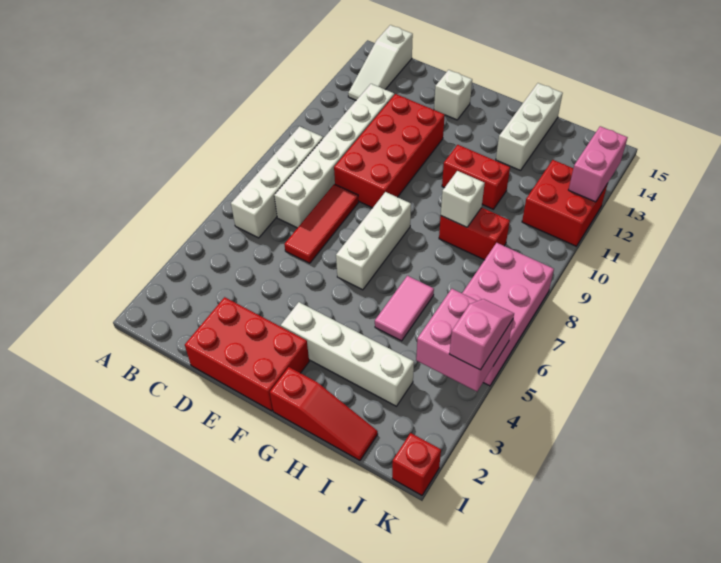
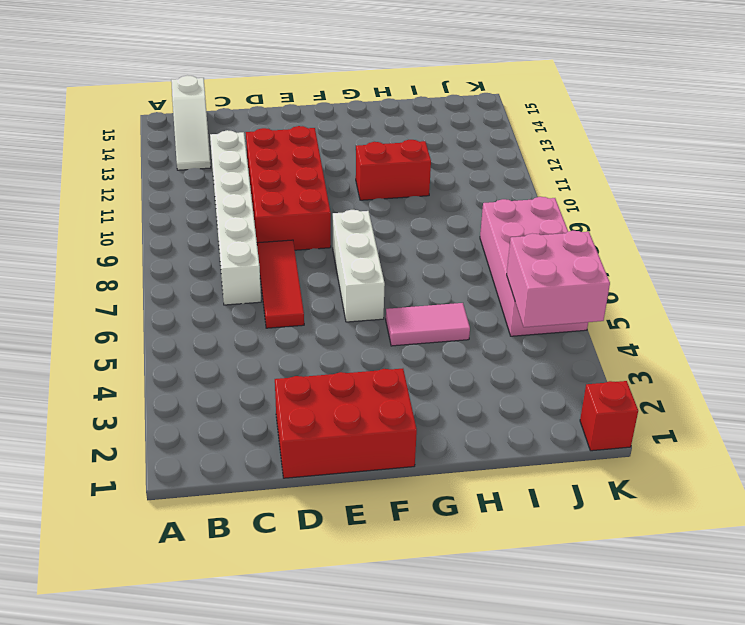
pink 1x2 tile [386,303,470,346] -> pink 1x2 tile turned to [375,276,434,341]
none -> white 1x4 brick [231,126,323,238]
none -> white 1x1 brick [434,70,472,120]
none -> white 1x4 brick [281,302,414,406]

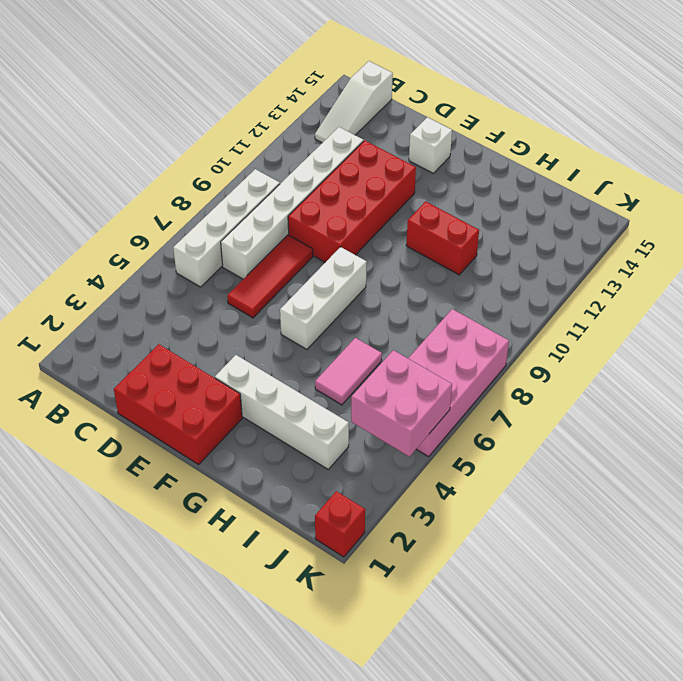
none -> red 1x3 slope [270,367,378,460]
none -> red 1x2 brick [439,208,510,260]
none -> white 1x3 brick [496,83,563,170]

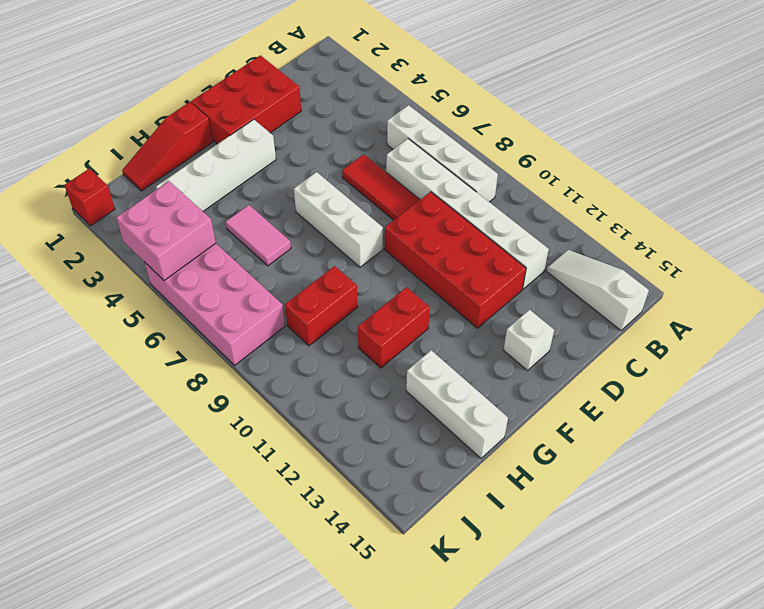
none -> red 2x2 brick [522,160,608,246]
none -> white 1x1 brick [441,171,485,227]
none -> pink 1x2 brick [569,126,628,202]

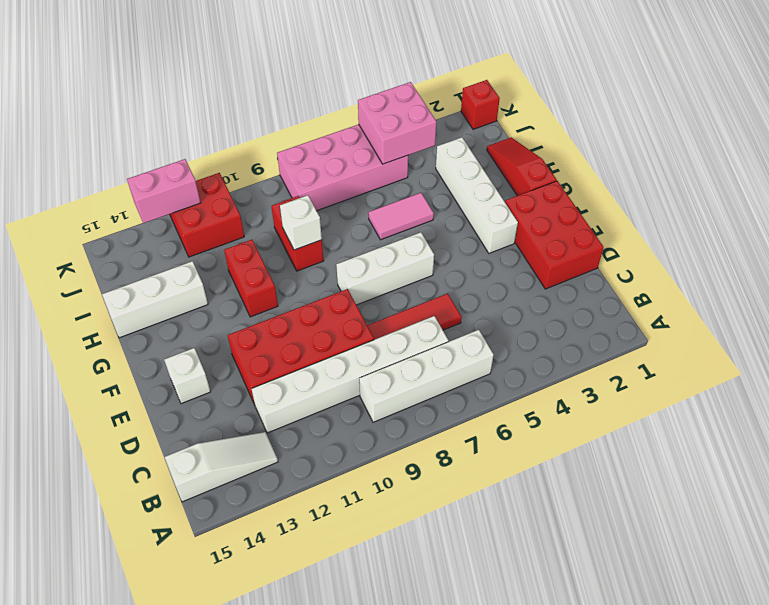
none -> pink 1x2 slope [449,299,514,370]

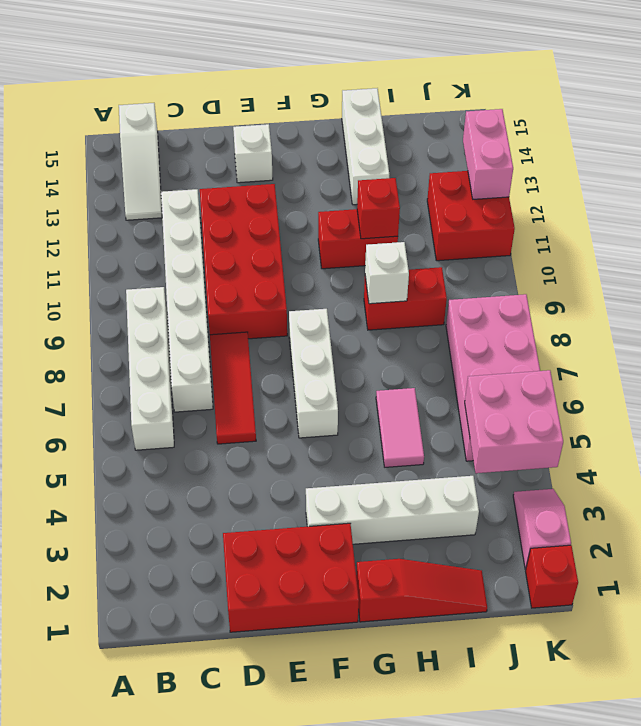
red 1x1 brick [357,178,400,239] -> none
pink 1x2 slope [513,489,571,569] -> pink 1x2 slope moved to [449,299,514,370]

